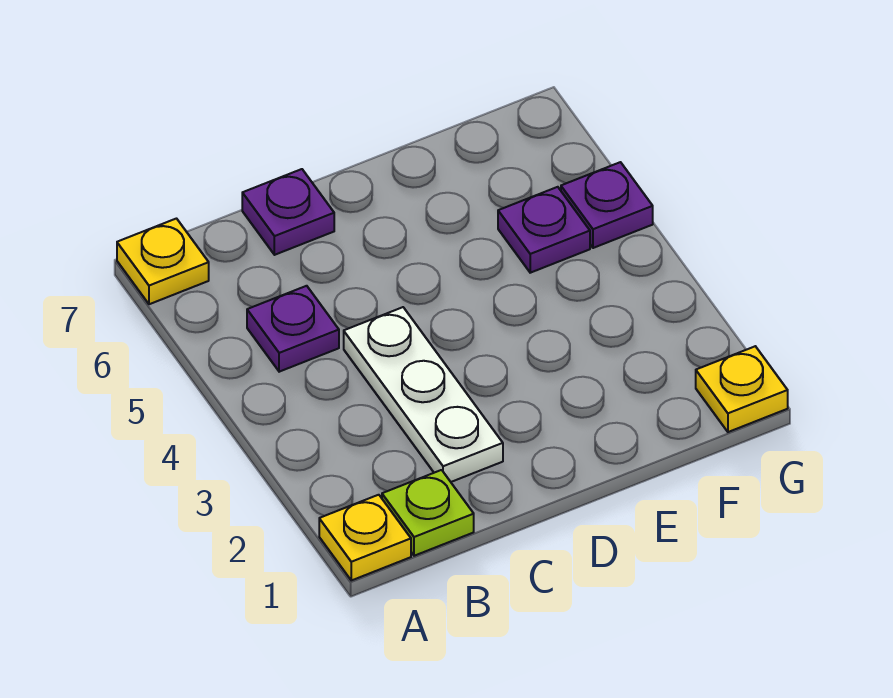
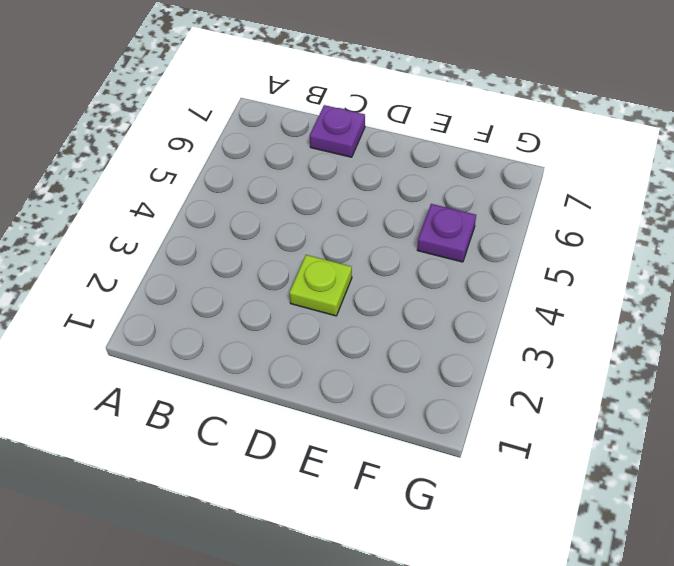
lime 1x1 plate [289,255,352,316] -> lime 1x1 plate moved to [382,470,474,556]
none -> yellow 1x1 plate [319,495,411,580]
none -> yellow 1x1 plate [117,219,209,304]

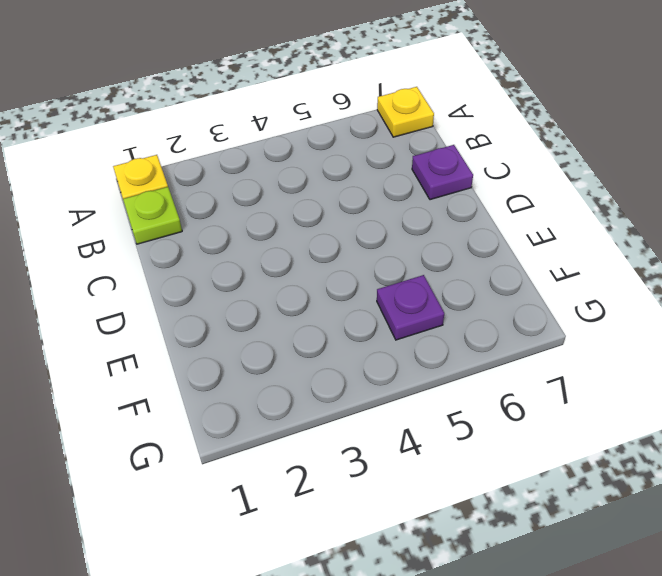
none -> purple 1x1 plate [247,286,339,372]
none -> white 1x3 plate [344,307,503,482]

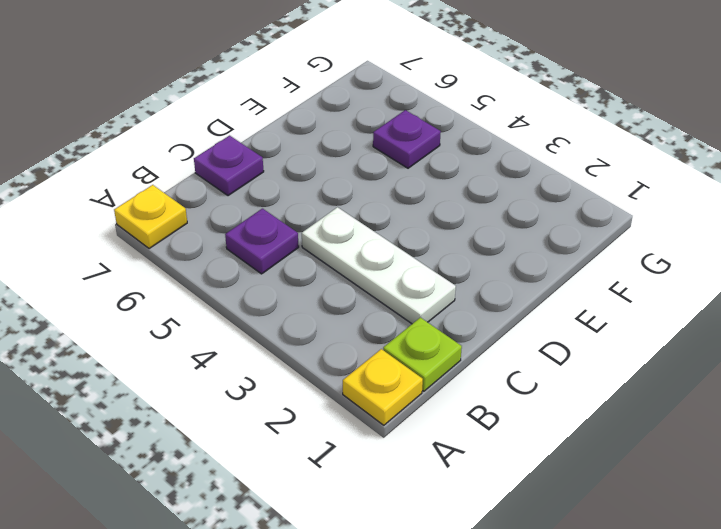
none -> yellow 1x1 plate [696,346,788,432]
none -> purple 1x1 plate [561,162,653,248]

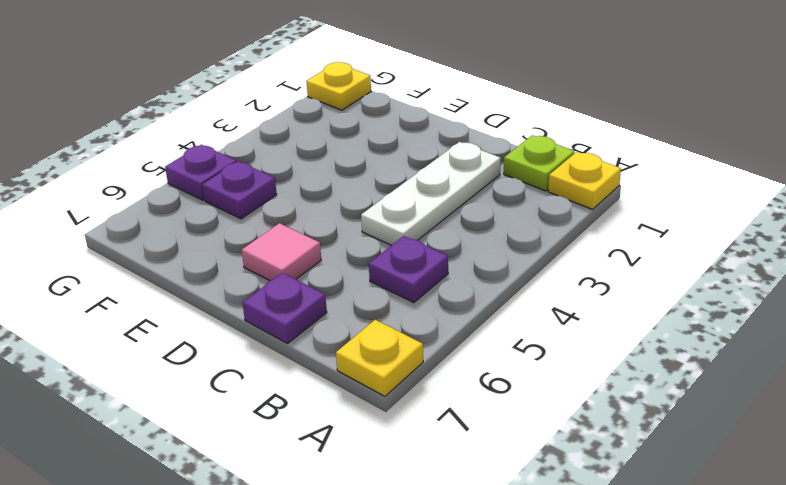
pink 1x1 tile [242,223,321,281] -> none

